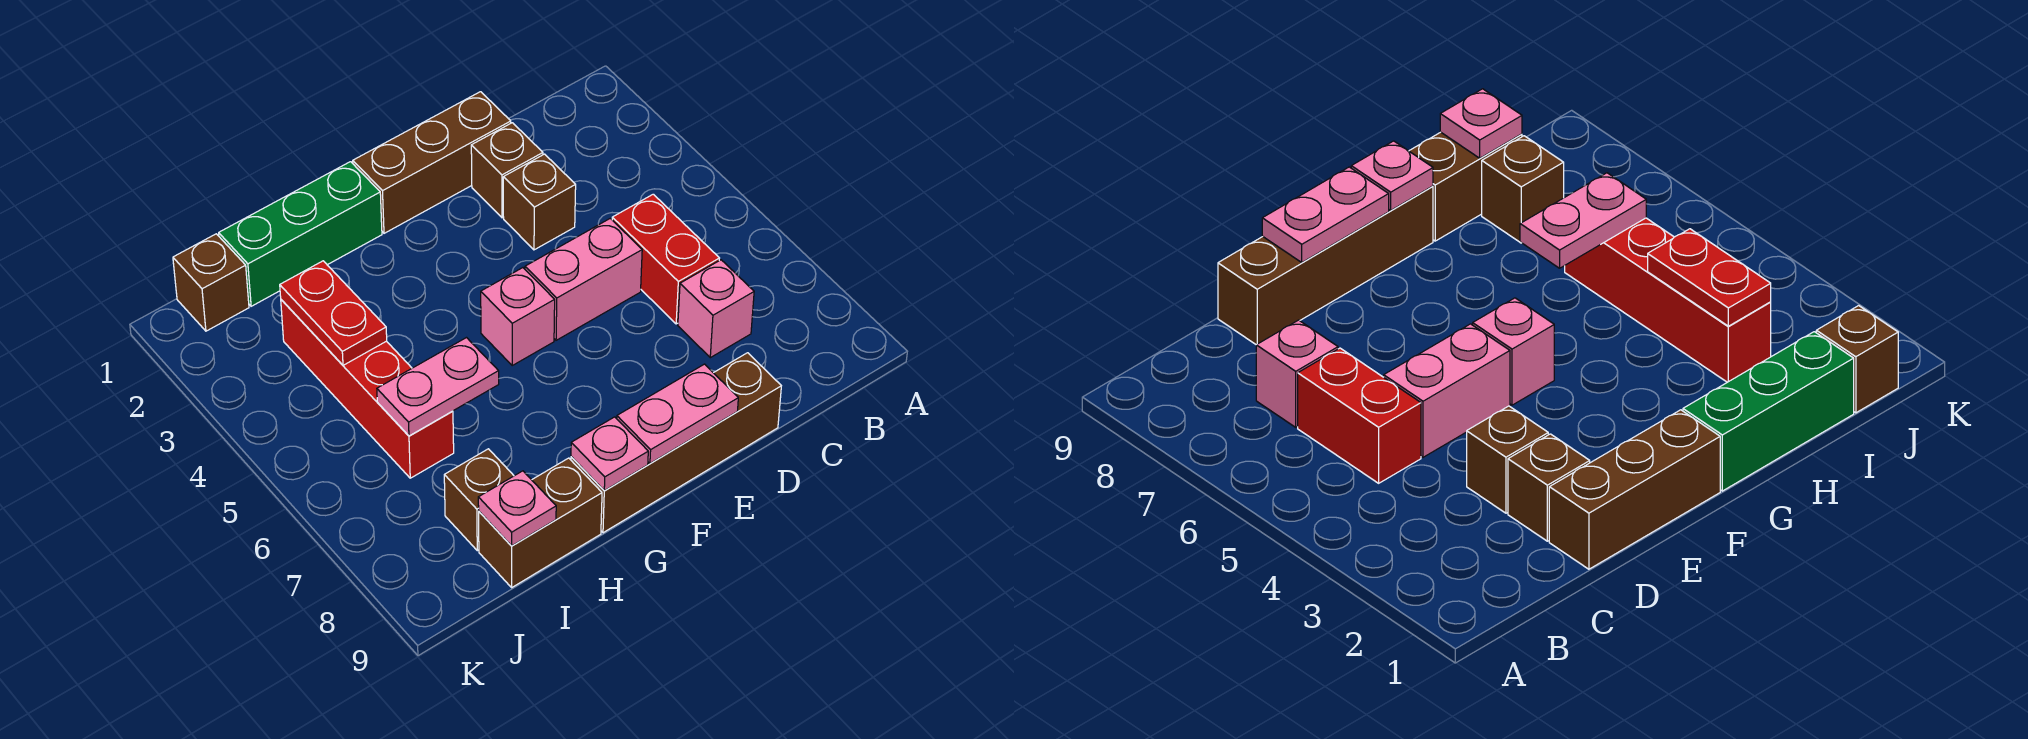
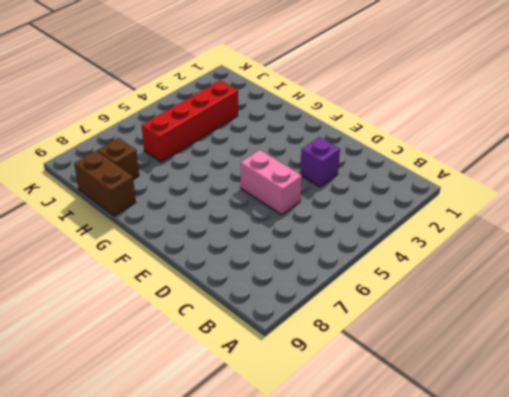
purple 1x1 brick [300,137,340,187] -> brown 1x1 brick [503,154,576,250]
none -> red 1x2 brick [612,194,719,324]
none -> pink 1x1 brick [678,260,754,358]
none -> brown 1x3 brick [353,92,511,233]

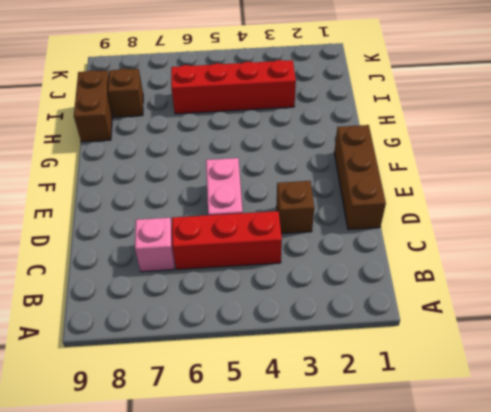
red 1x3 brick [172,211,282,269] -> red 1x2 brick [612,194,719,324]
none -> brown 1x1 brick [471,123,543,218]
none -> brown 1x4 brick [571,353,781,533]
none -> pink 1x1 brick [481,268,555,365]

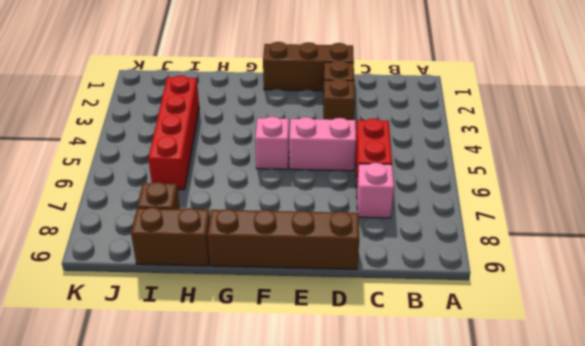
none -> green 1x3 brick [219,162,382,306]
none -> brown 1x1 brick [173,234,249,331]
none -> pink 1x2 plate [617,364,738,464]

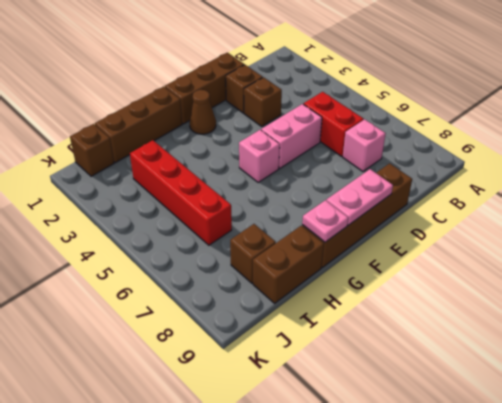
brown 1x1 cone [189,90,216,134] -> none
brown 1x3 brick [95,87,182,163] -> green 1x3 brick [219,162,382,306]
none -> pink 1x2 plate [377,338,499,436]
none -> red 1x2 plate [280,261,387,365]
none -> pink 1x1 plate [478,471,556,546]

